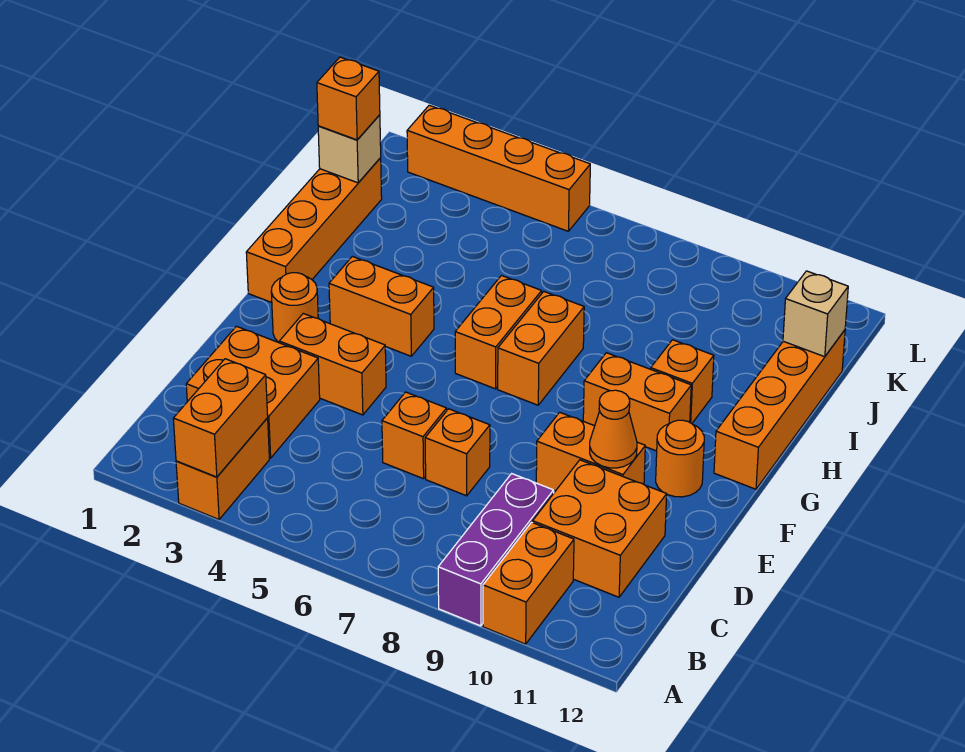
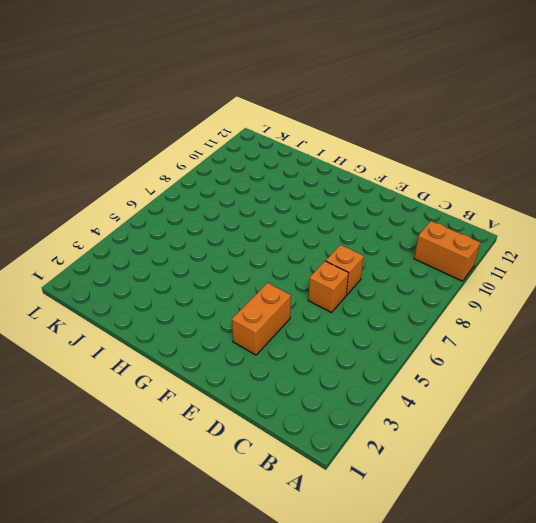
none -> orange 1x2 brick [176,418,269,519]
none -> purple 1x3 brick [438,474,554,626]
none -> orange 2x2 brick [186,326,320,458]

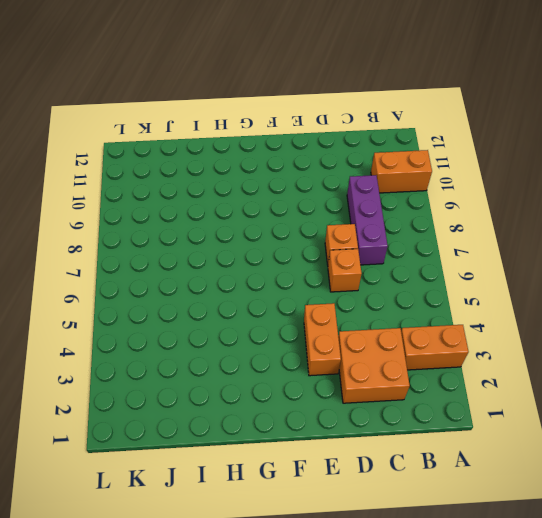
purple 1x3 brick [347,175,388,265] -> purple 1x3 brick turned to [438,474,554,626]
none -> orange 2x2 brick [533,460,667,597]
none -> orange 1x2 brick [536,412,645,491]
none -> orange 1x1 round brick [271,273,318,342]

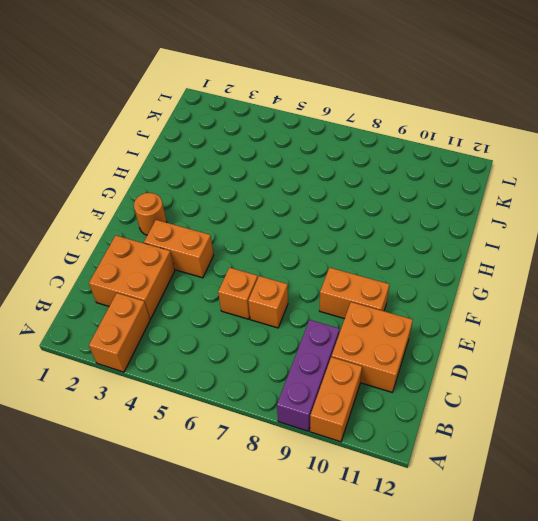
none -> orange 1x1 round brick [656,420,704,497]
none -> orange 1x4 brick [246,158,382,303]
none -> orange 1x2 brick [329,256,434,356]

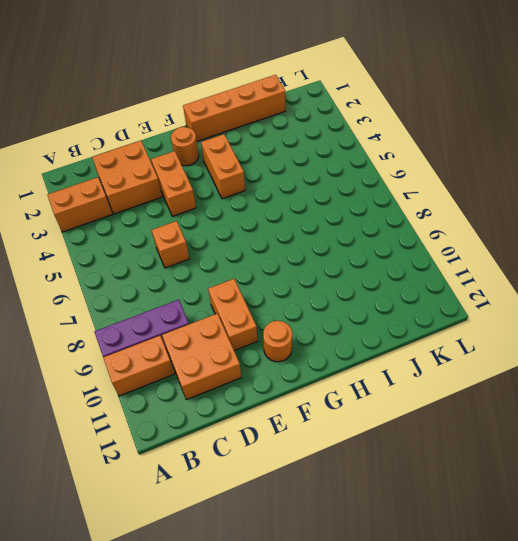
none -> orange 1x1 brick [425,409,490,496]
none -> orange 1x2 brick [455,276,542,389]
none -> orange 1x2 brick [498,292,584,405]

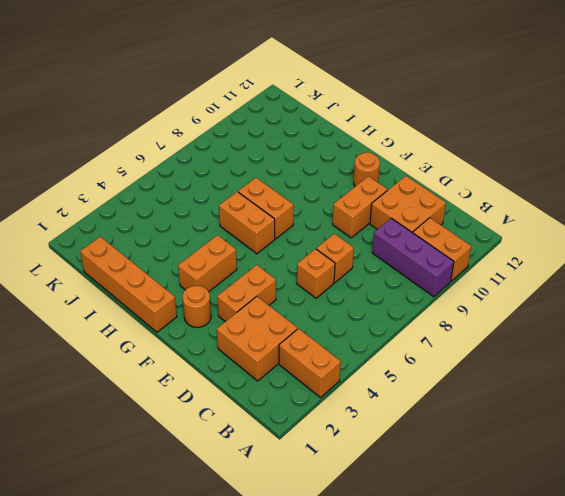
none -> orange 1x2 brick [583,353,691,451]
none -> orange 1x4 brick [714,330,845,489]
none -> orange 1x1 brick [651,340,714,423]

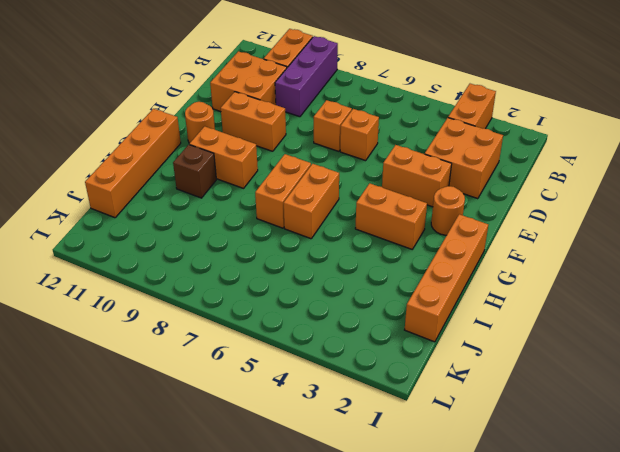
brown 1x1 brick [173,145,216,198] -> orange 1x1 brick [651,340,714,423]
none -> orange 1x4 brick [407,105,590,231]
none -> orange 1x2 brick [173,359,268,477]
none -> orange 1x1 cone [590,390,637,468]

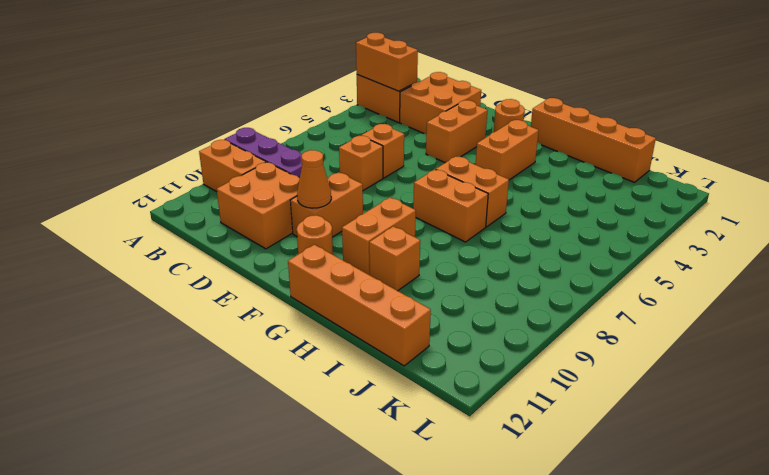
none -> orange 1x4 brick [407,105,590,231]
none -> tan 1x1 brick [318,115,381,183]
none -> tan 1x1 brick [783,271,848,357]

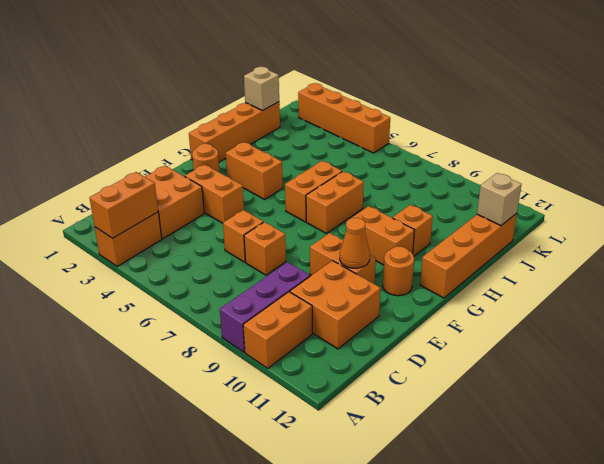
none -> orange 1x1 brick [317,57,380,140]

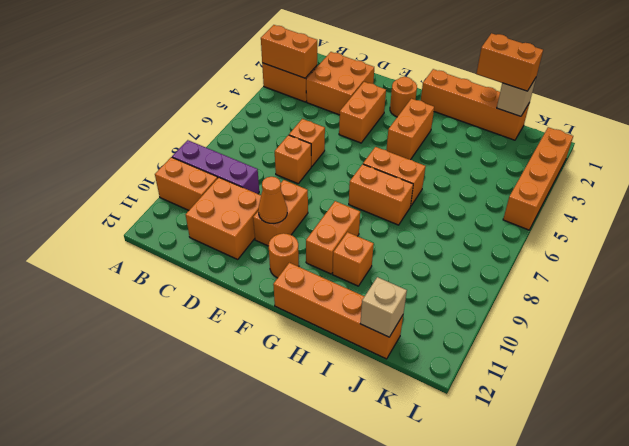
orange 1x2 brick [476,33,543,91] -> orange 1x1 brick [317,57,380,140]

